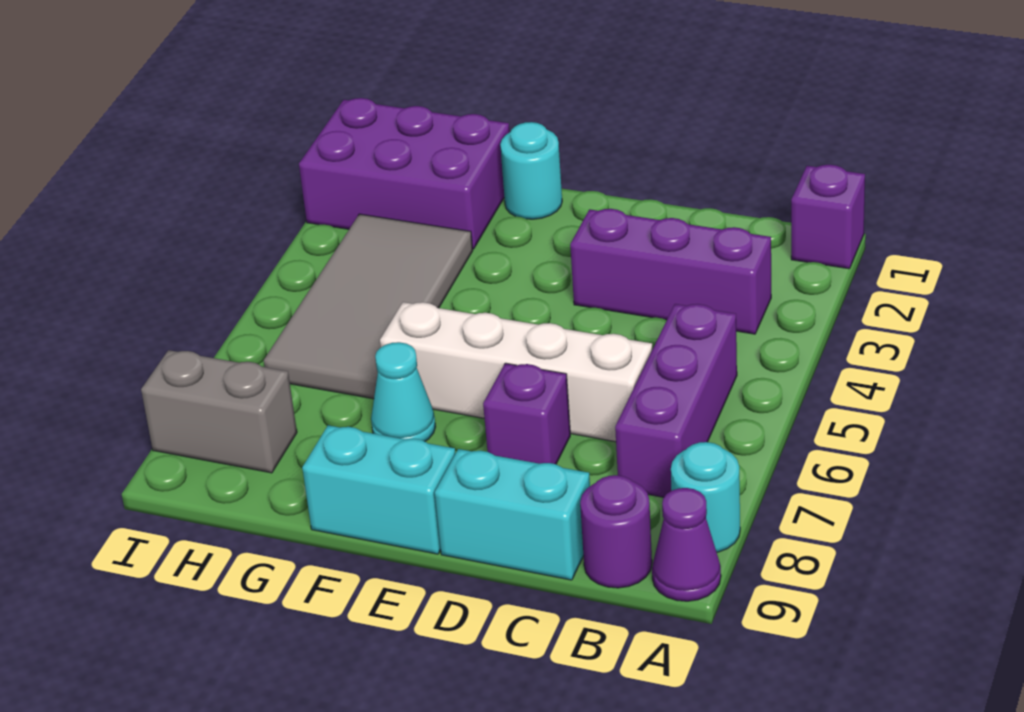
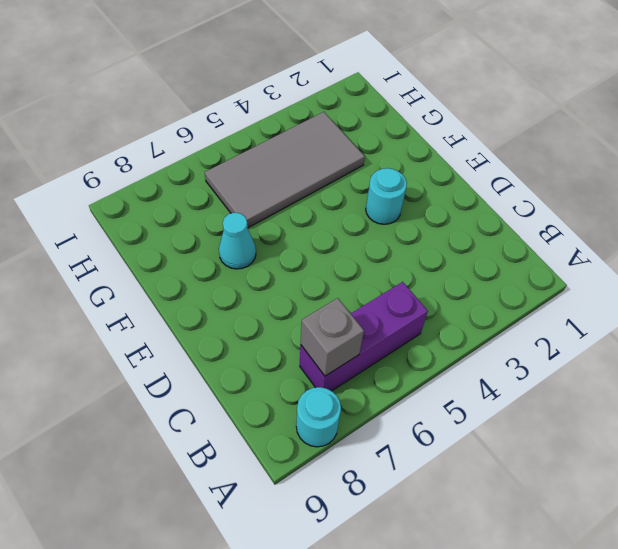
grey 1x1 brick [301,298,364,376] -> none
cyan 1x1 round brick [366,168,407,224] -> cyan 1x1 round brick moved to [500,122,562,219]
none -> purple 1x1 brick [791,165,865,269]
none -> purple 1x1 cone [652,488,721,601]
none -> purple 1x3 brick [570,209,771,334]

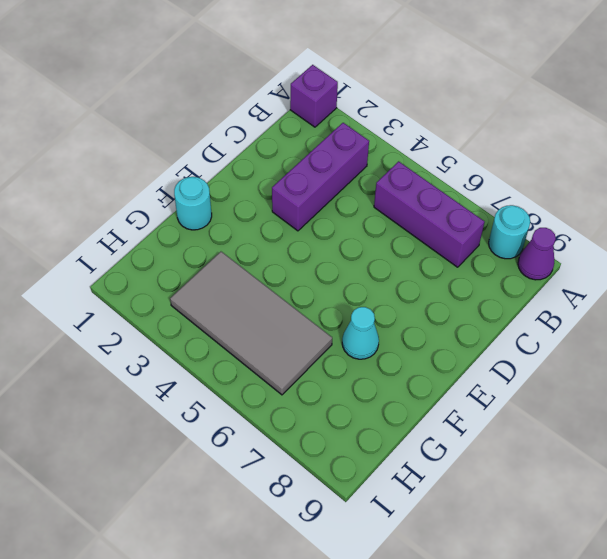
none -> purple 1x1 round brick [580,475,652,588]
none -> white 1x4 brick [380,302,652,442]
none -> cyan 1x2 brick [435,449,590,580]

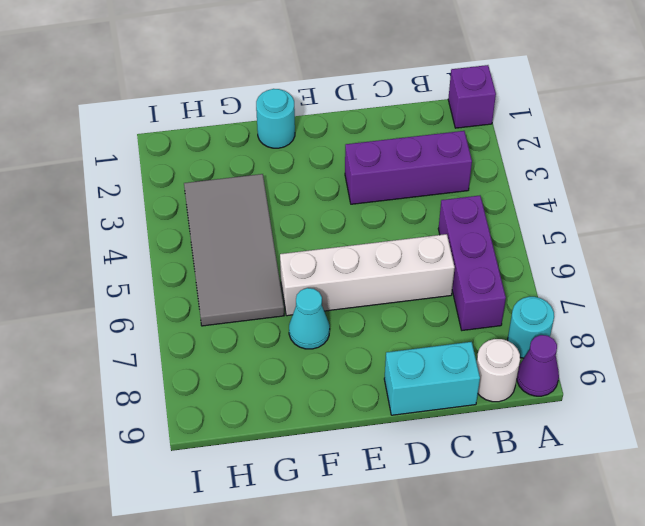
white 1x1 round brick [477,339,520,402] -> purple 1x1 round brick [580,475,652,588]
none -> purple 1x1 brick [483,363,570,464]
none -> cyan 1x2 brick [302,425,455,554]
none -> purple 2x3 brick [299,98,510,249]

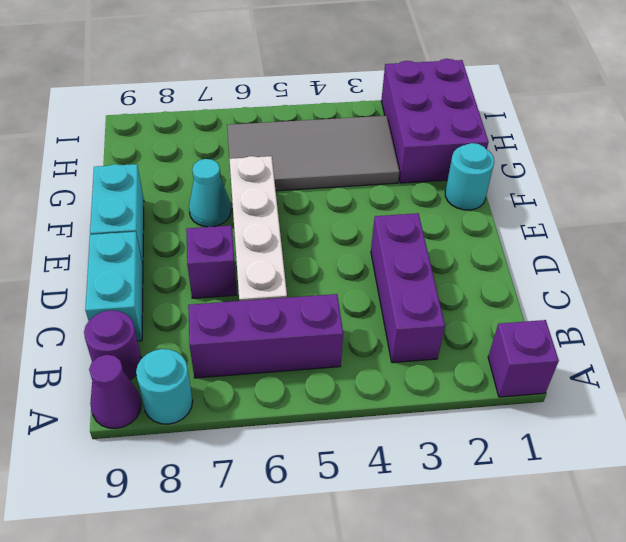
none -> grey 1x2 brick [141,350,297,473]

